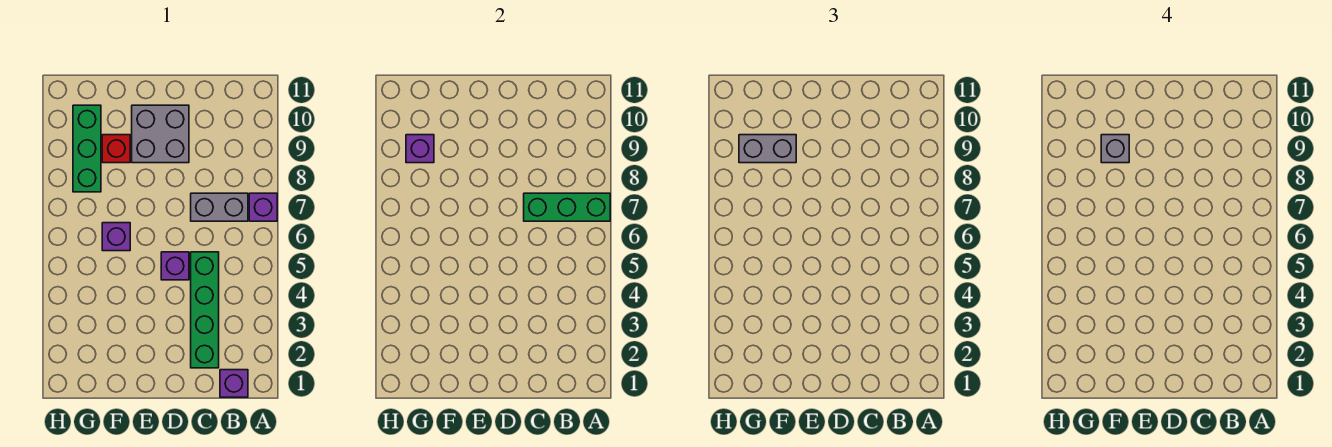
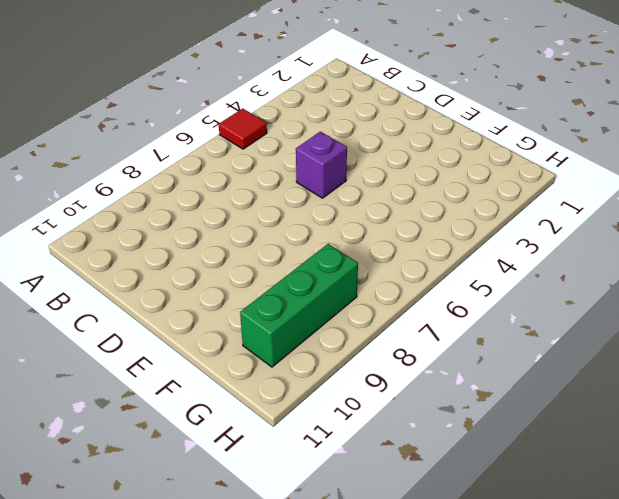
red 1x1 tile [219,109,267,149] -> none
none -> purple 1x1 brick [249,193,277,221]
none -> purple 1x1 brick [220,370,248,397]
none -> grey 1x2 brick [191,193,248,221]

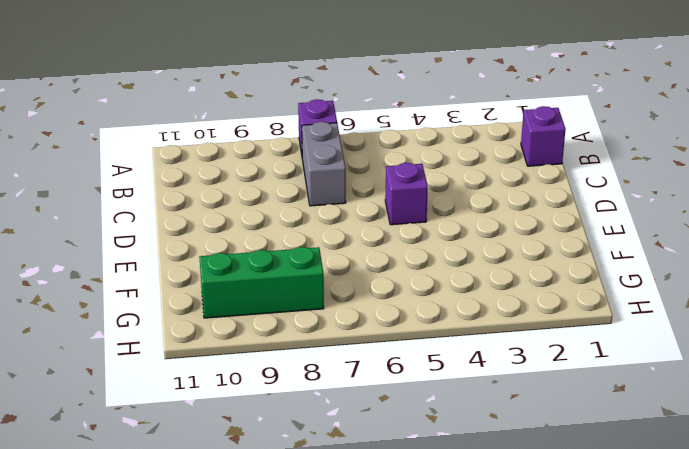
none -> green 1x4 brick [191,252,219,368]
none -> grey 2x2 brick [132,105,189,163]
none -> purple 1x1 brick [102,223,130,251]

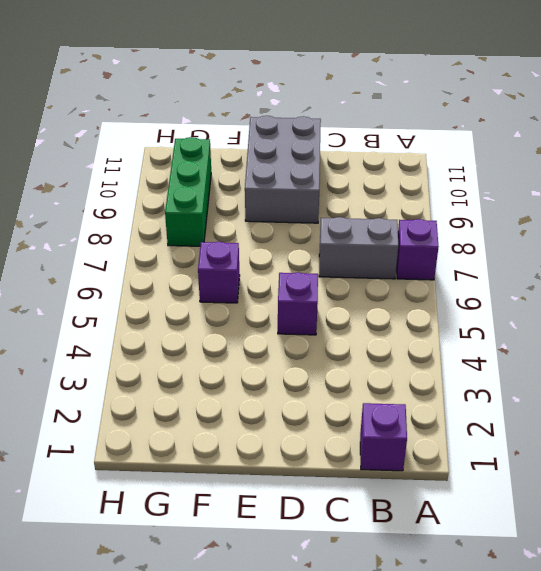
grey 2x3 brick [245,116,321,223] -> grey 2x2 brick [132,105,189,163]
none -> green 1x4 brick [191,252,219,368]
none -> red 1x1 brick [102,135,130,163]
none -> green 1x3 brick [524,193,610,221]

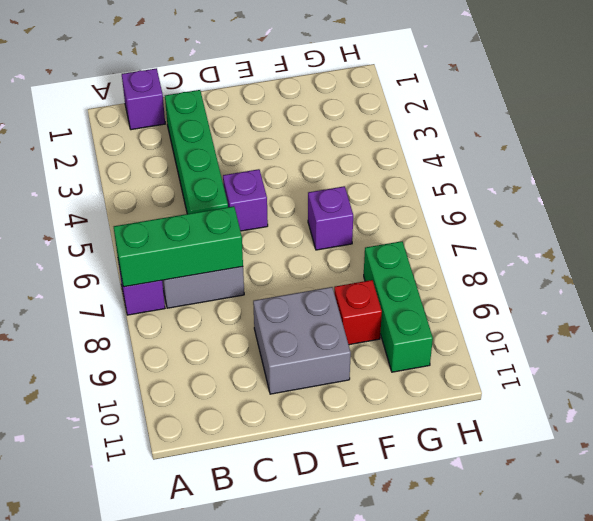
none -> purple 1x1 brick [406,135,434,163]
none -> grey 1x2 brick [739,135,796,163]
none -> grey 1x1 brick [1101,135,1129,163]

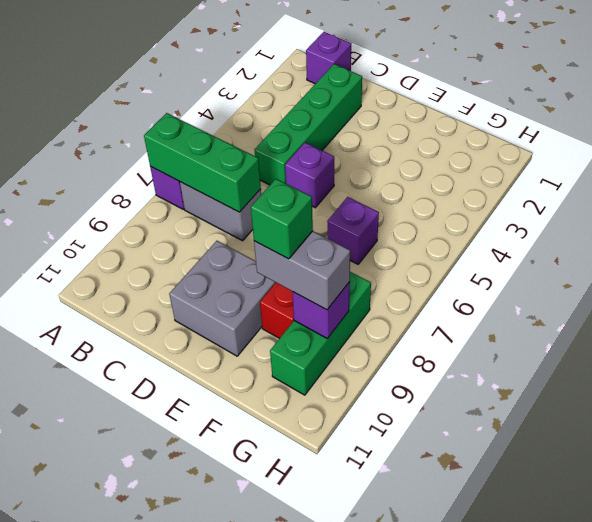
green 1x1 brick [251,179,313,259] -> grey 1x1 brick [1101,135,1129,163]

